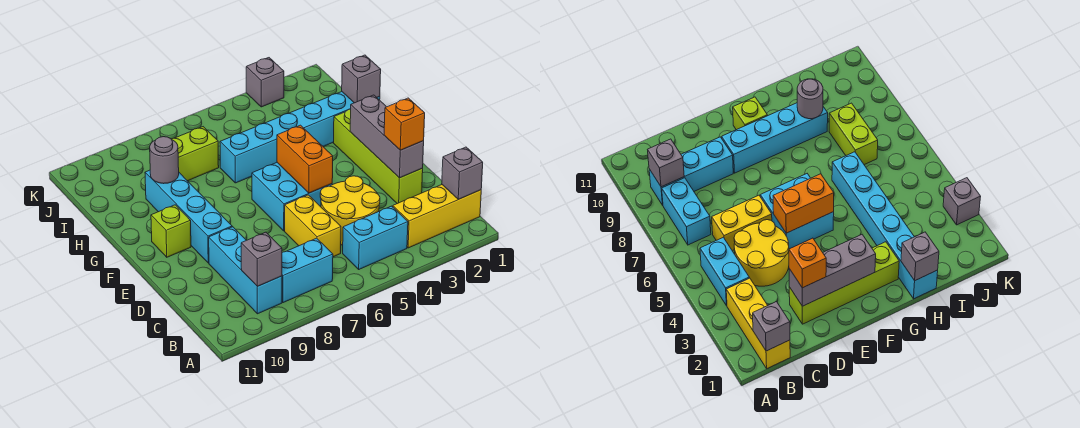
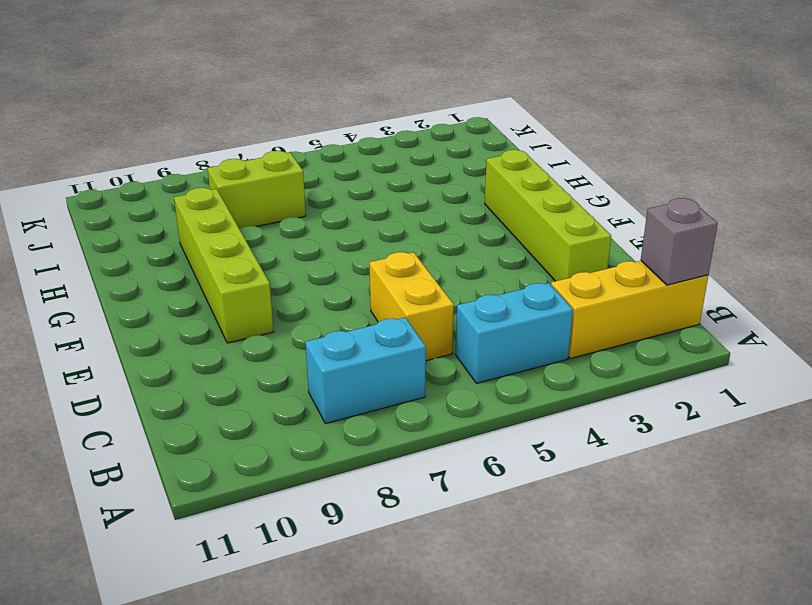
lime 1x4 brick [174,188,274,343] -> cyan 1x4 brick [145,170,232,263]
none -> cyan 1x3 brick [209,227,282,314]
none -> yellow 2x2 round brick [320,176,380,245]
none -> cyan 2x2 brick [252,163,332,231]

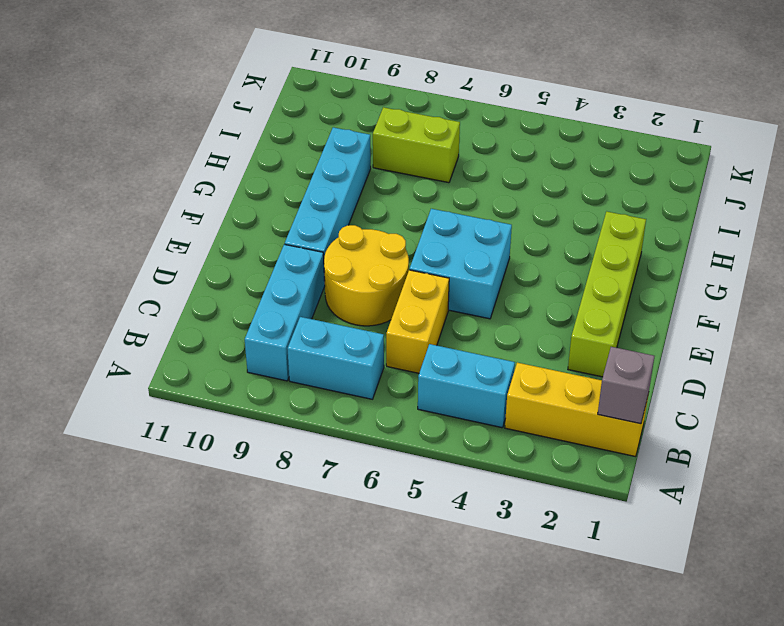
yellow 2x2 round brick [324,225,409,326] -> yellow 2x2 round brick moved to [320,176,380,245]
none -> lime 1x1 brick [151,205,191,257]
none -> cyan 1x6 brick [220,92,380,183]
none -> grey 1x1 brick [246,58,284,107]

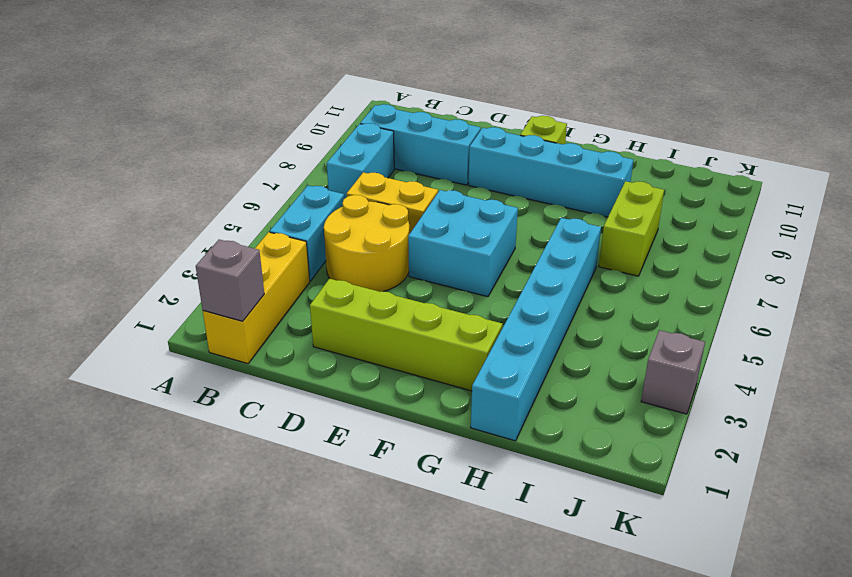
none -> grey 1x1 brick [241,232,282,286]
none -> grey 1x3 brick [350,95,424,178]
none -> orange 1x2 brick [277,125,333,193]

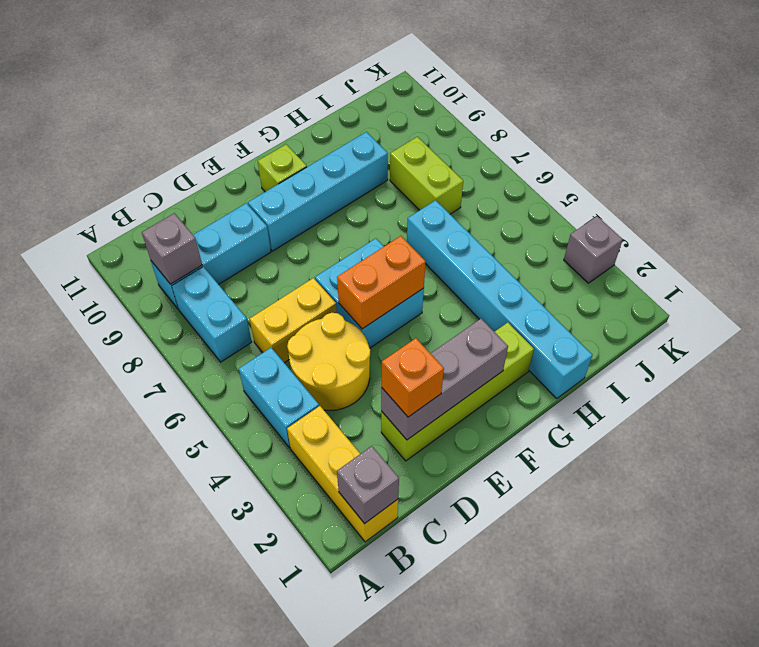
none -> grey 1x1 brick [342,55,381,103]
none -> grey 1x1 round brick [150,137,179,184]

